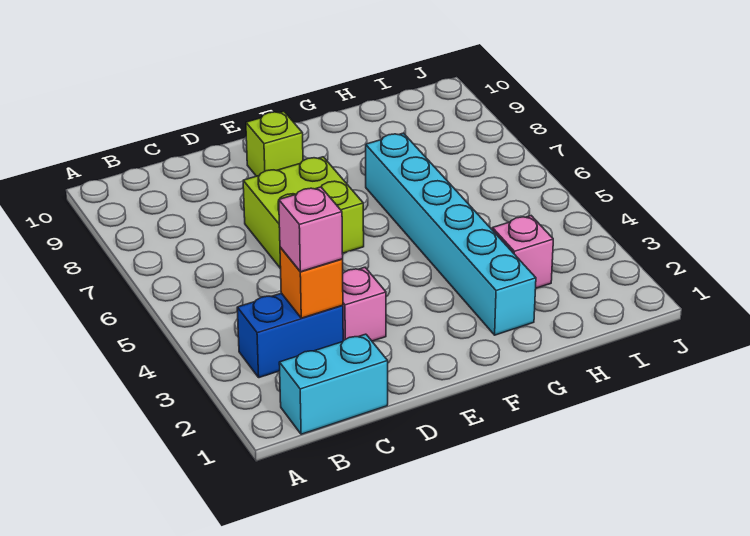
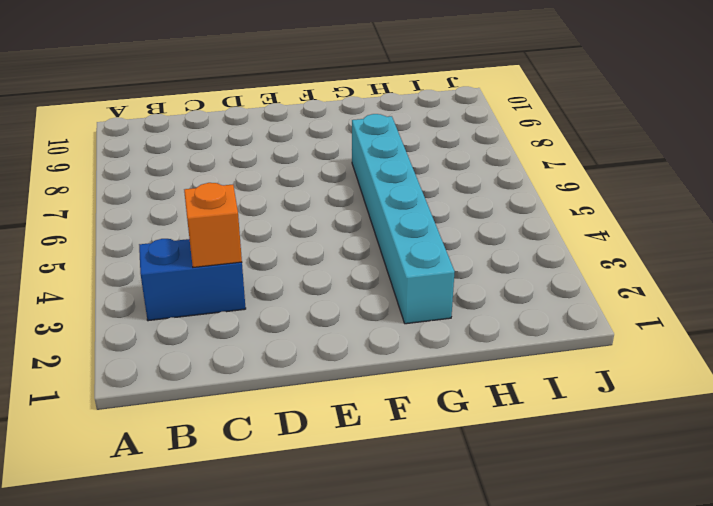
none -> cyan 1x2 brick [279,334,388,434]
none -> pink 1x1 brick [343,267,386,341]

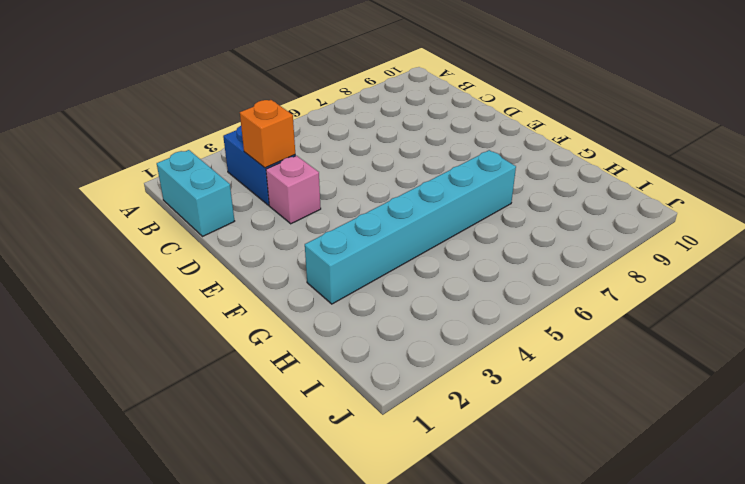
none -> lime 2x2 brick [243,157,364,269]
none -> lime 1x1 brick [246,111,303,176]

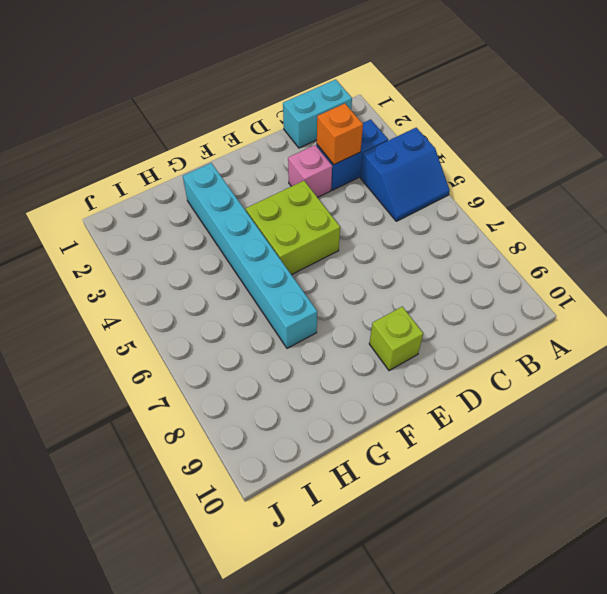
blue 2x2 slope [361,128,450,221] -> none
lime 2x2 brick [246,181,340,275] -> lime 2x2 brick moved to [243,157,364,269]
none -> pink 1x1 brick [492,216,553,288]
none -> pink 1x1 brick [279,187,343,272]

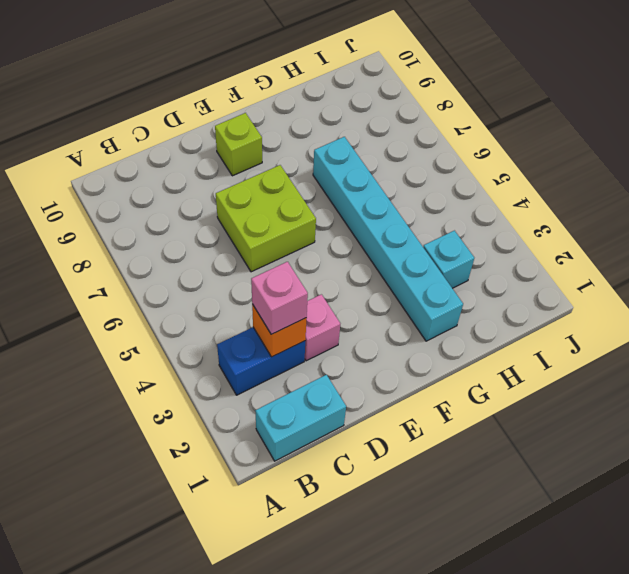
cyan 1x1 brick [423,231,474,288] -> pink 1x1 brick [492,216,553,288]

